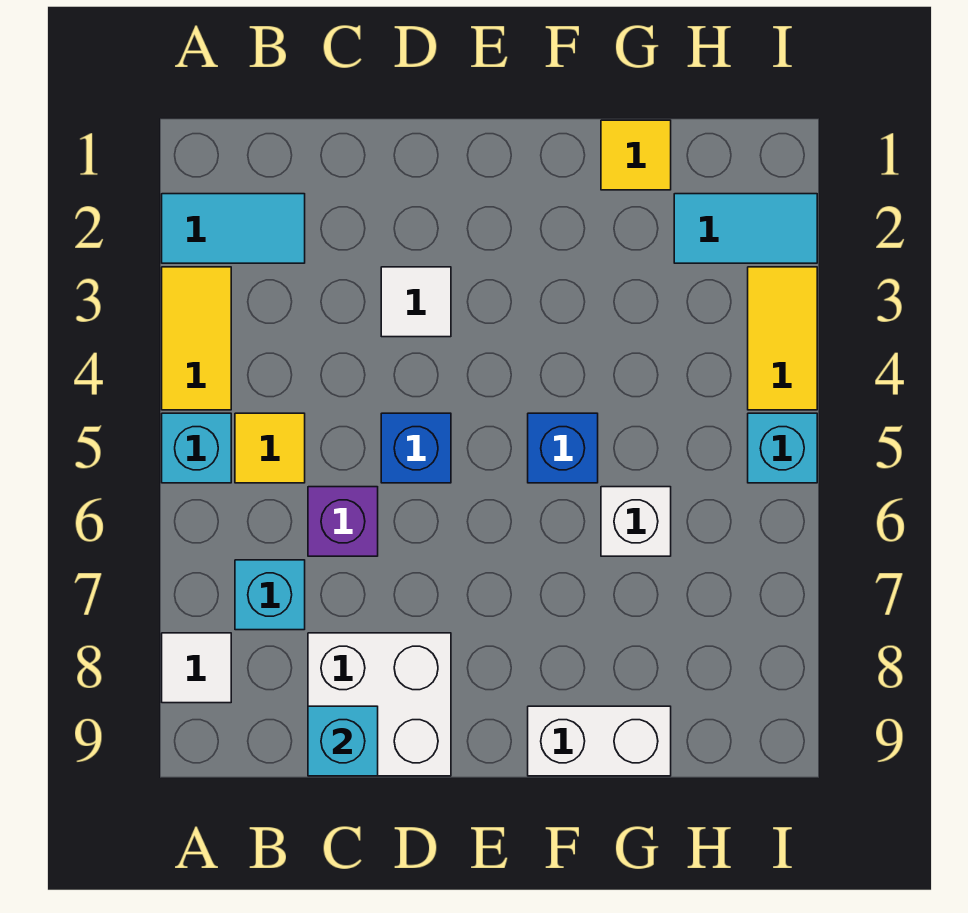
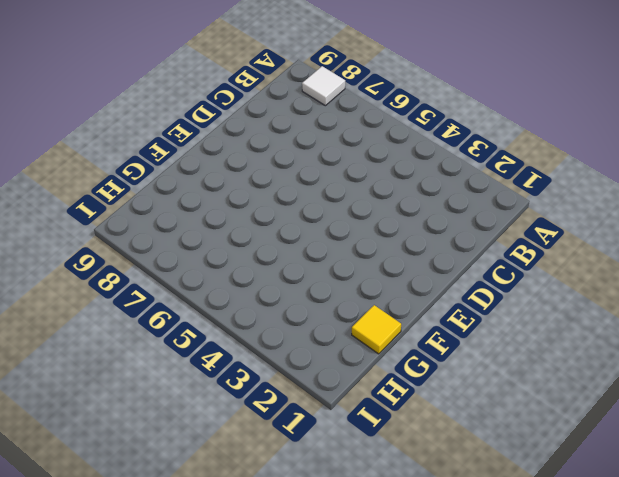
none -> cyan 1x2 tile [162,194,305,263]
none -> yellow 1x2 tile [162,267,231,410]
none -> cyan 1x1 brick [162,413,231,483]

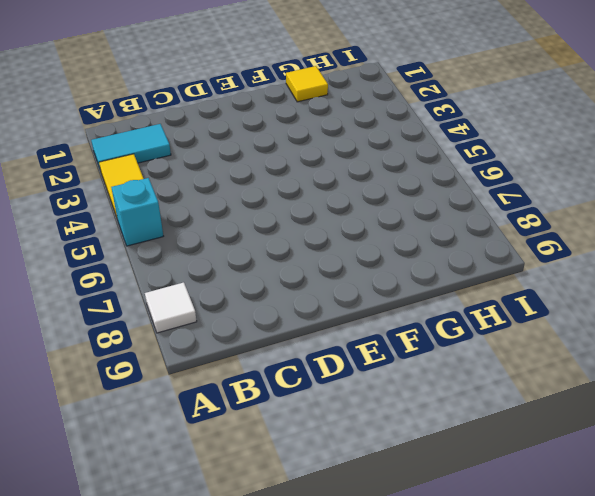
none -> yellow 1x1 tile [235,413,305,483]
none -> cyan 1x1 brick [235,560,305,630]
none -> purple 1x1 brick [308,487,378,556]

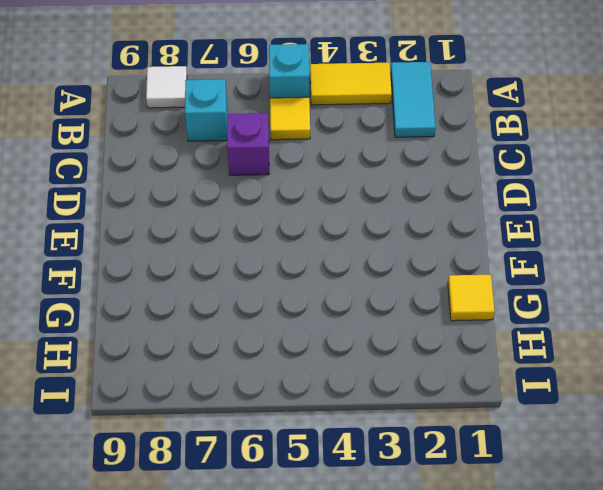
none -> white 2x2 brick [308,633,451,776]
none -> white 1x1 tile [381,267,451,337]
none -> blue 1x1 brick [381,413,451,483]

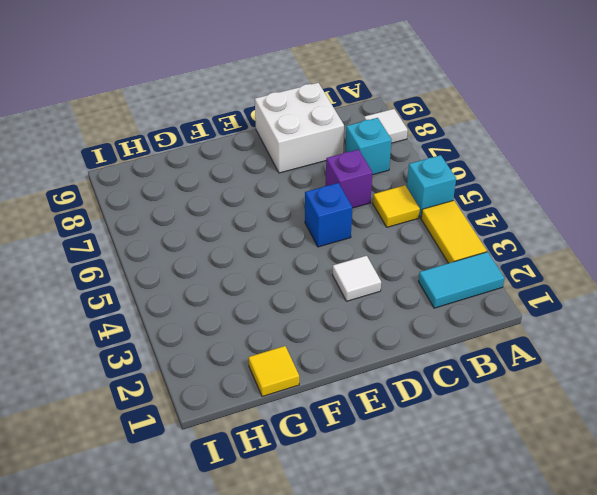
none -> blue 1x1 brick [528,413,598,483]
none -> white 1x2 brick [528,706,671,776]
none -> white 1x1 brick [601,487,671,556]

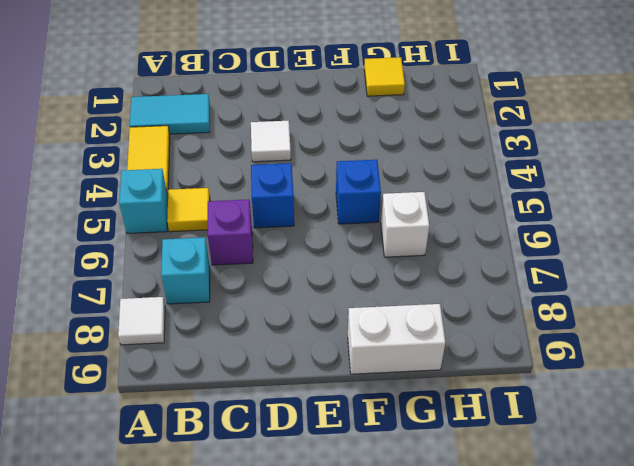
none -> white 2x2 brick [308,633,451,776]
none -> cyan 1x2 tile [674,194,817,263]
none -> yellow 1x2 tile [748,267,817,410]

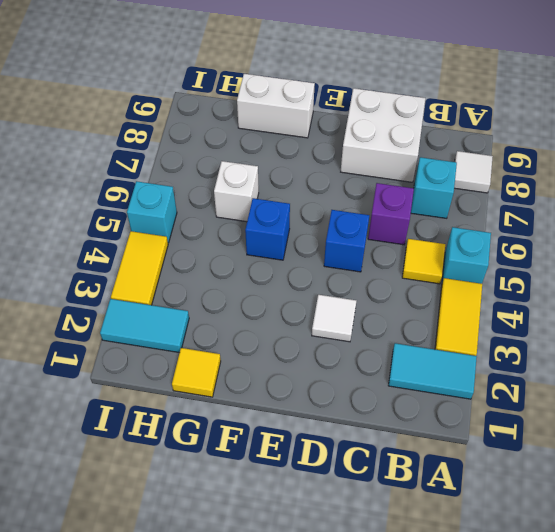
none -> cyan 1x1 brick [308,706,378,776]

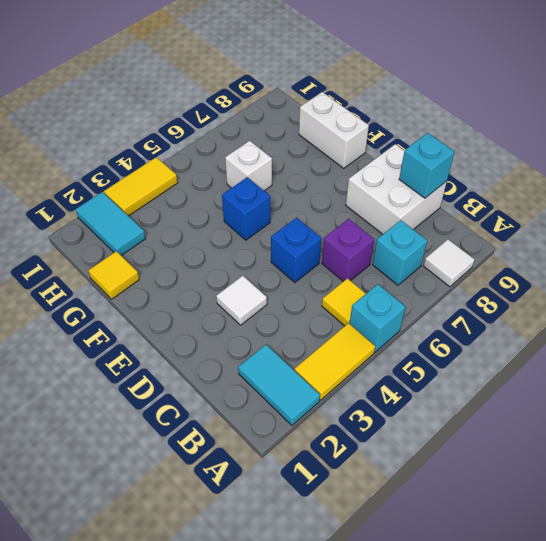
none -> cyan 1x1 brick [748,413,817,483]

